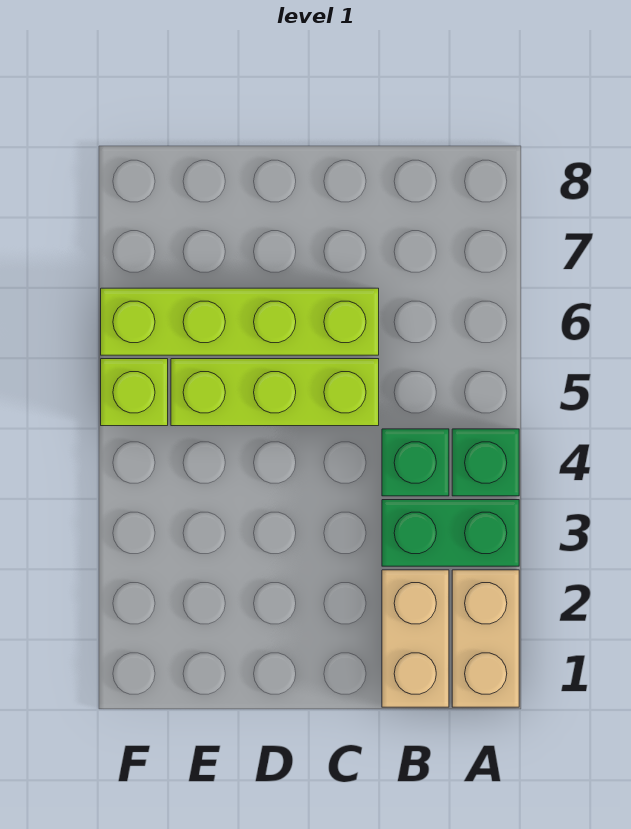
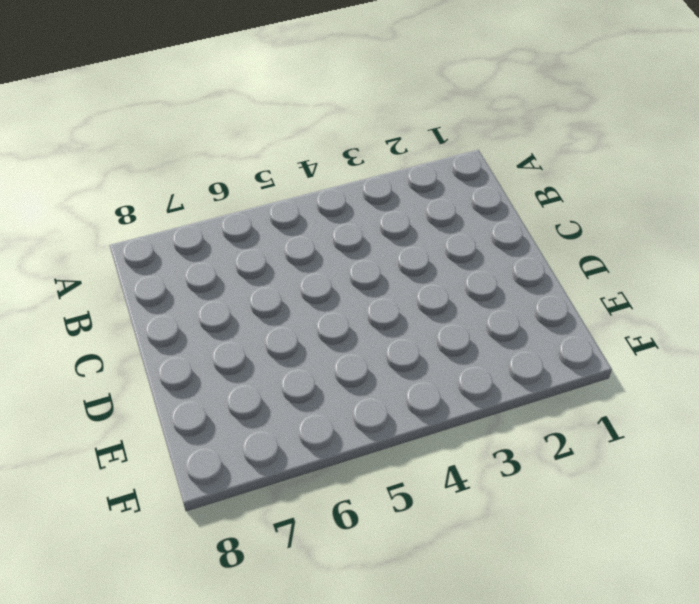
none -> tan 1x2 brick [452,570,519,707]
none -> green 1x2 brick [382,500,519,566]

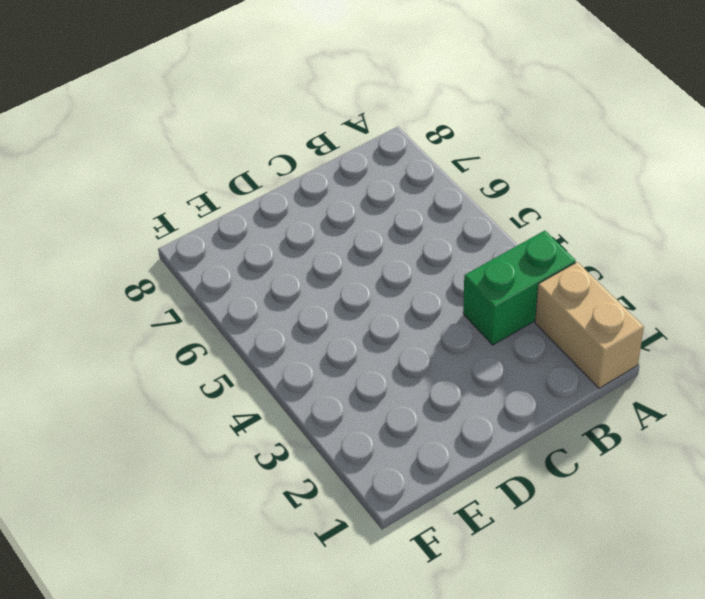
none -> green 1x1 brick [452,429,519,496]
none -> tan 1x2 brick [382,570,449,707]

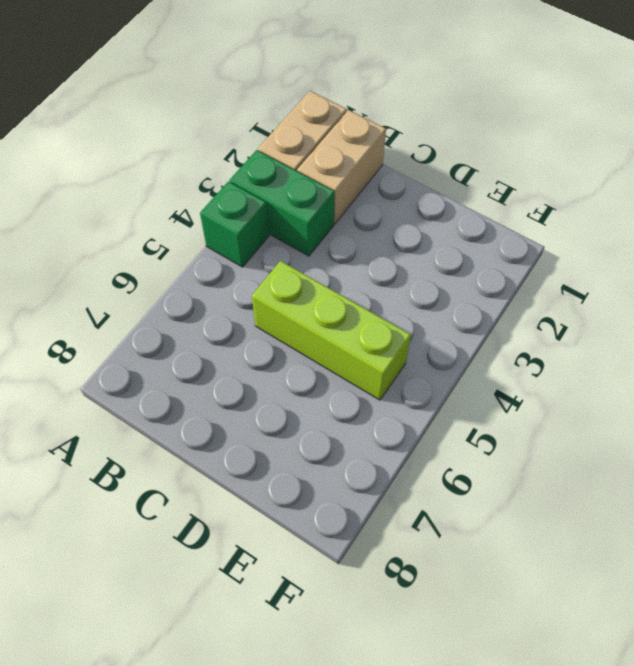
none -> green 1x1 brick [382,429,449,496]
none -> lime 1x4 brick [101,288,379,355]

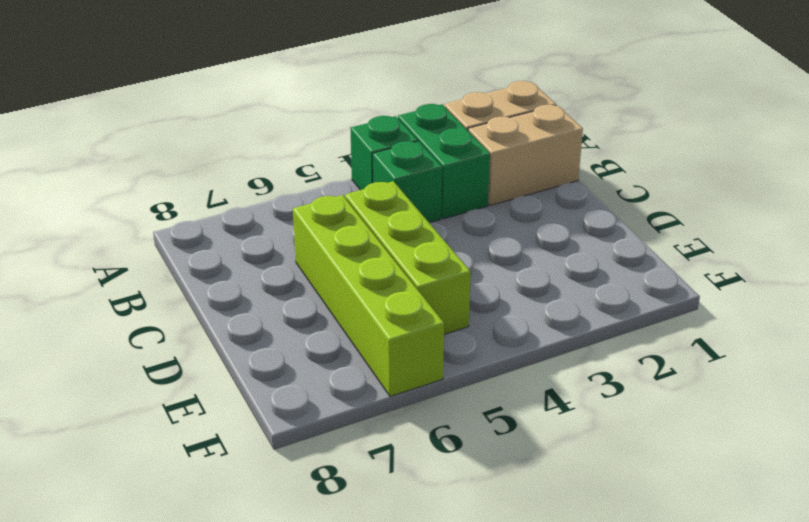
none -> lime 1x1 brick [101,359,168,426]

